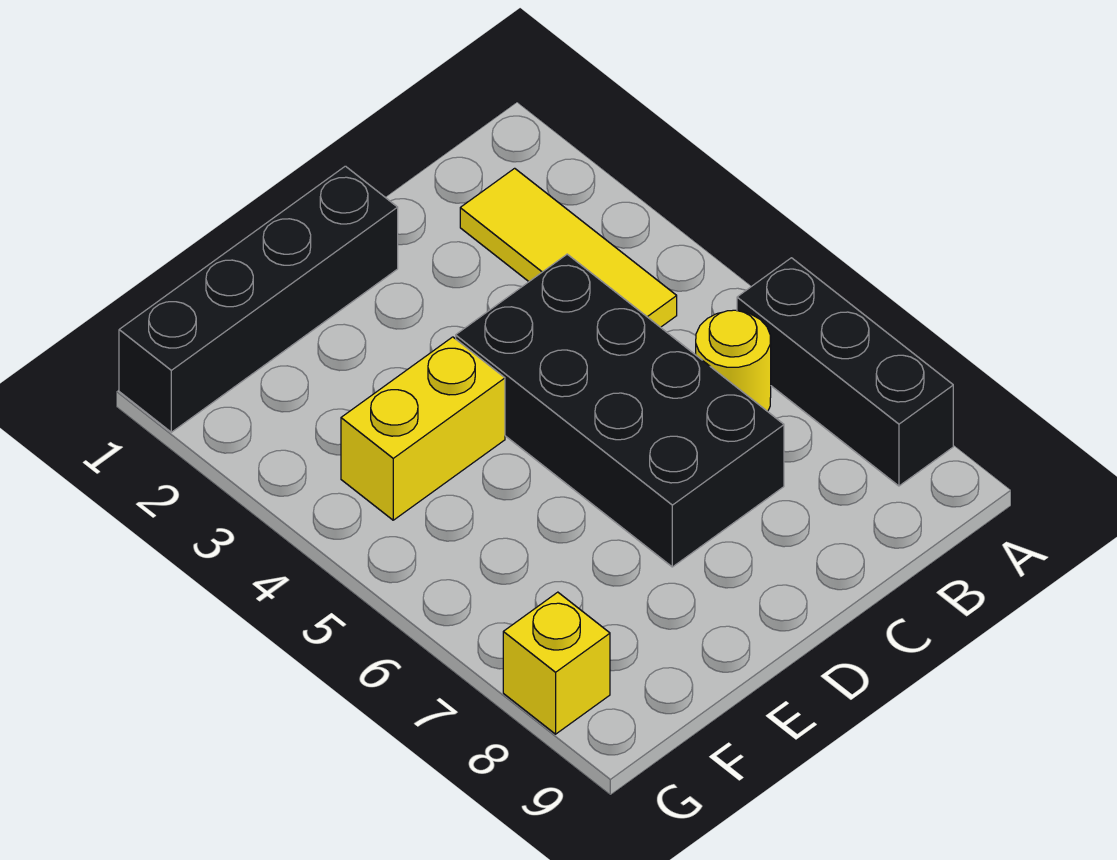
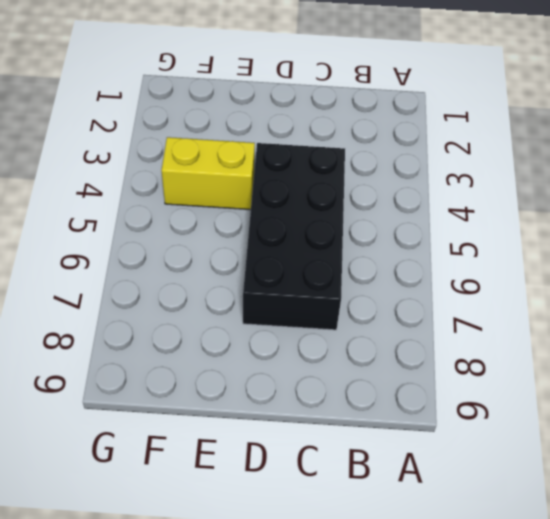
none -> black 1x3 brick [737,258,953,486]
none -> yellow 1x3 tile [460,168,677,327]

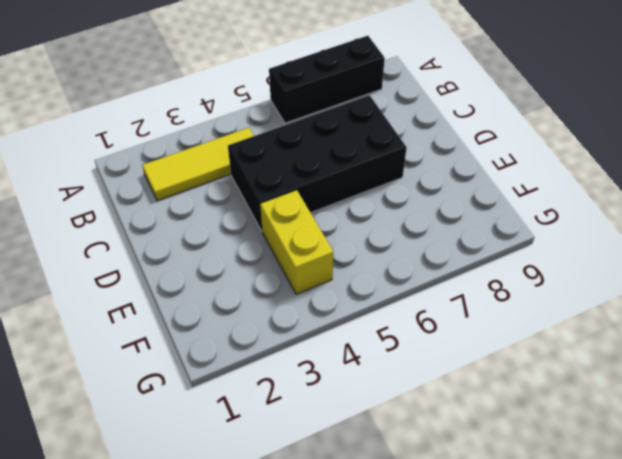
none -> yellow 1x1 round brick [696,310,771,411]
none -> black 1x4 brick [119,166,398,432]

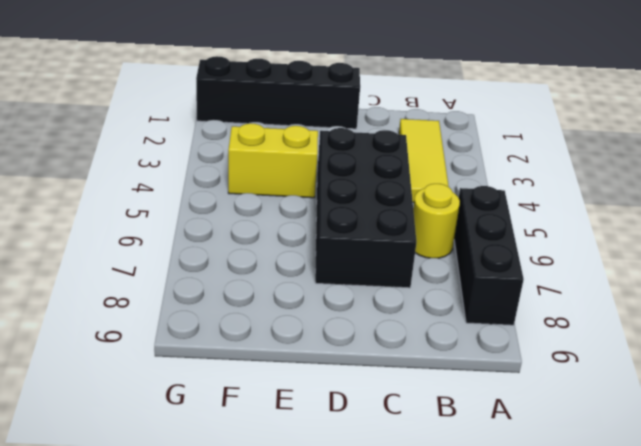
none -> yellow 1x1 brick [503,592,610,734]

